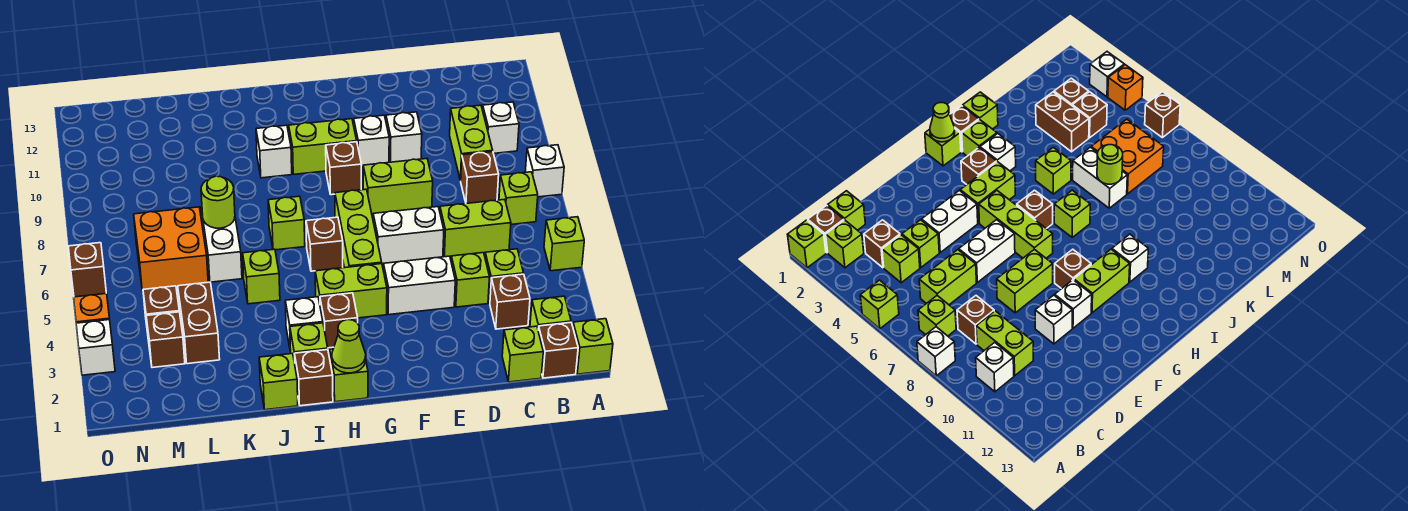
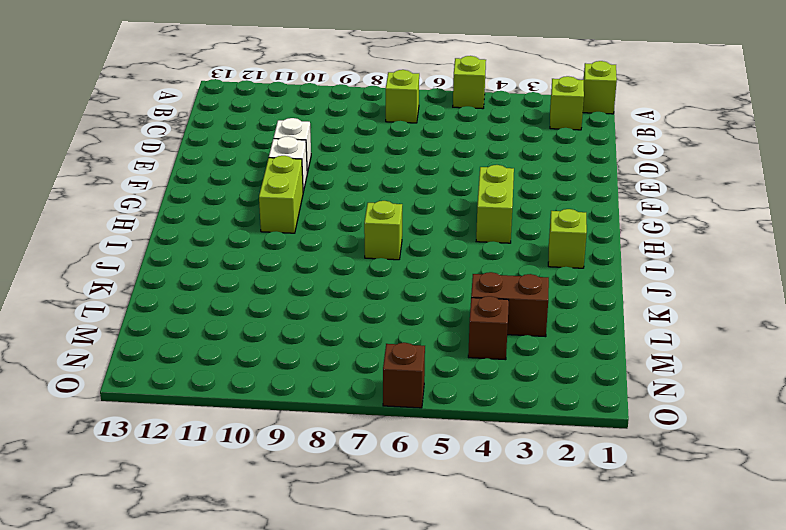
none -> white 1x1 brick [525,145,564,197]
none -> brown 1x1 brick [538,322,578,378]
none -> white 1x1 brick [483,102,519,154]
none -> lime 1x1 brick [502,326,543,382]

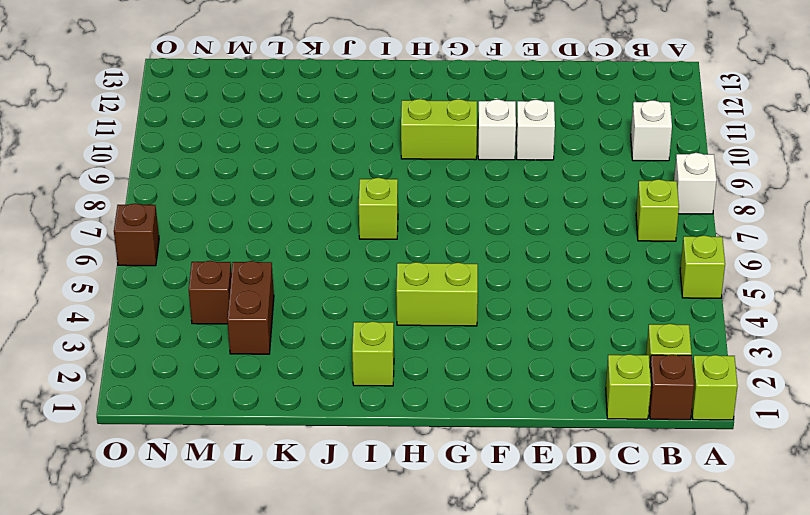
none -> brown 1x1 brick [490,274,530,329]
none -> lime 1x1 brick [485,249,524,303]
none -> lime 1x2 brick [440,199,511,257]
none -> brown 1x1 brick [461,152,499,203]

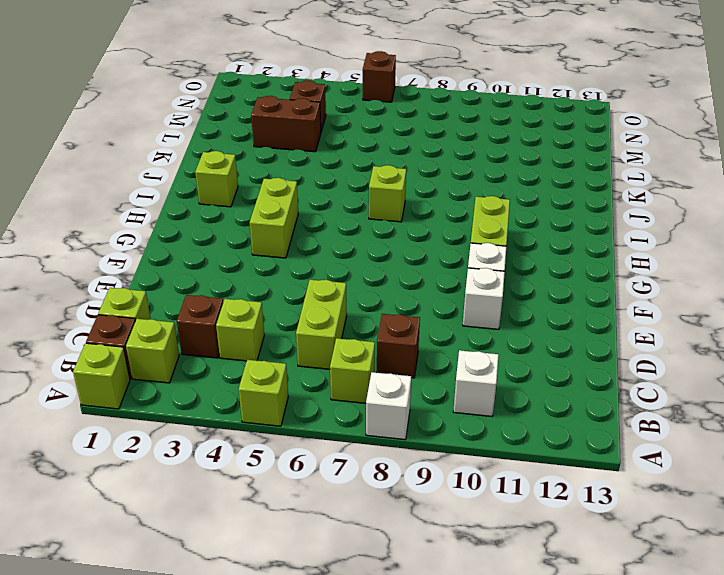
none -> lime 1x2 brick [450,105,493,181]
none -> lime 1x1 brick [451,253,490,307]
none -> white 1x2 brick [383,256,455,315]
none -> white 1x2 brick [373,207,444,264]

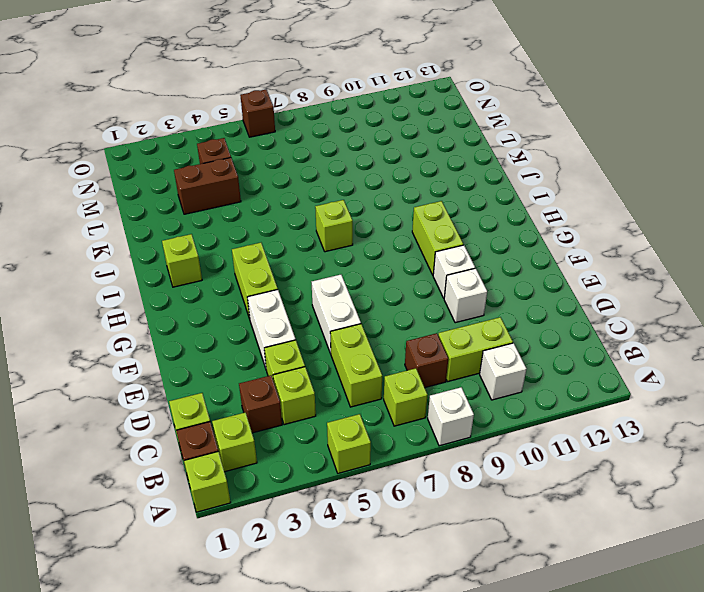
none -> lime 1x2 brick [363,159,433,215]
none -> lime 1x3 brick [335,189,382,268]
none -> brown 1x1 brick [326,142,361,195]
none -> lime 1x1 brick [330,349,368,402]

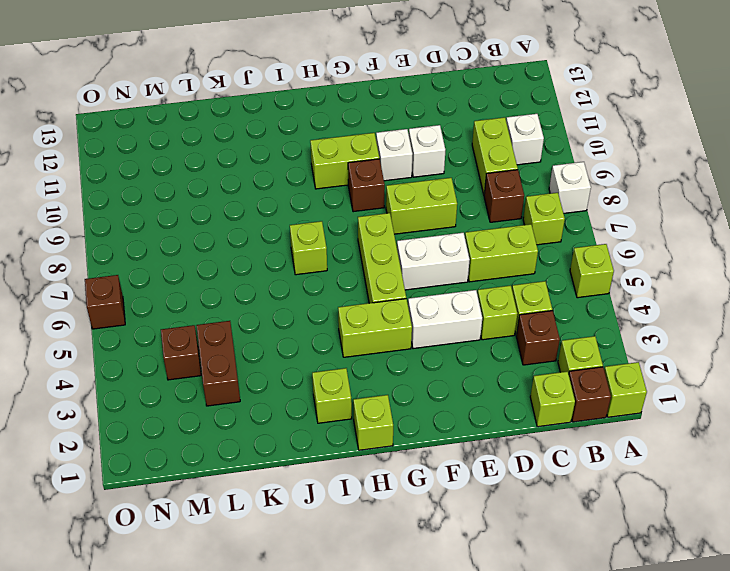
none -> brown 1x1 brick [320,293,358,348]
none -> brown 1x1 brick [306,217,343,271]
none -> brown 1x1 brick [294,350,333,406]
none -> white 1x1 brick [285,297,323,352]

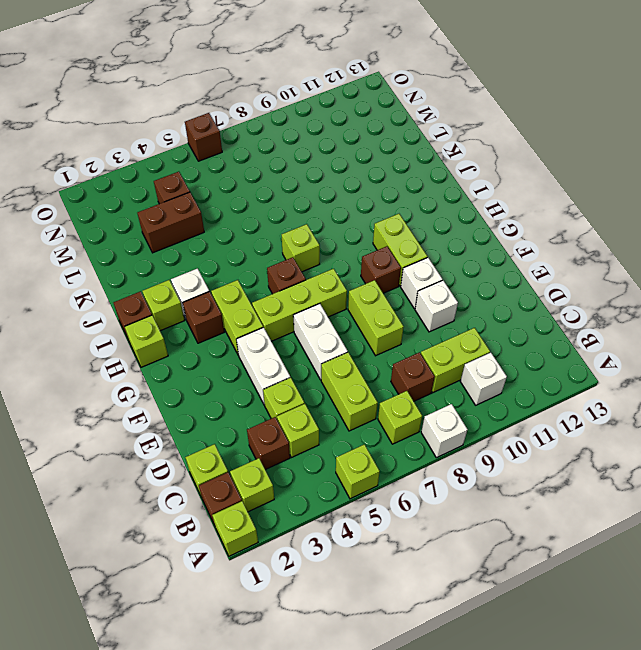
none -> white 1x1 brick [256,125,292,178]
none -> lime 1x1 brick [259,354,298,410]
none -> lime 1x1 brick [243,249,280,304]
none -> white 1x2 brick [201,207,242,282]

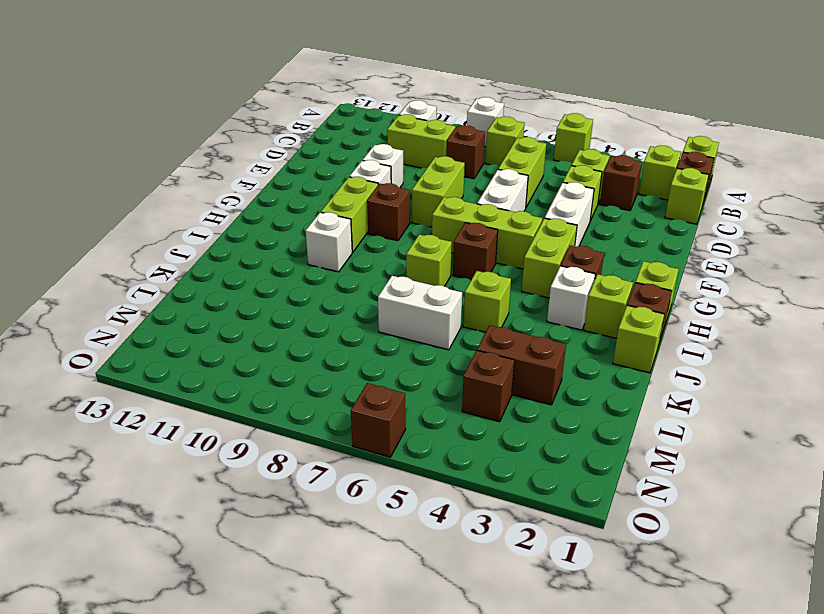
none -> orange 2x2 brick [134,207,208,290]
none -> brown 1x1 brick [146,312,185,368]
none -> white 1x1 brick [76,320,115,375]
none -> orange 1x1 brick [74,293,110,323]

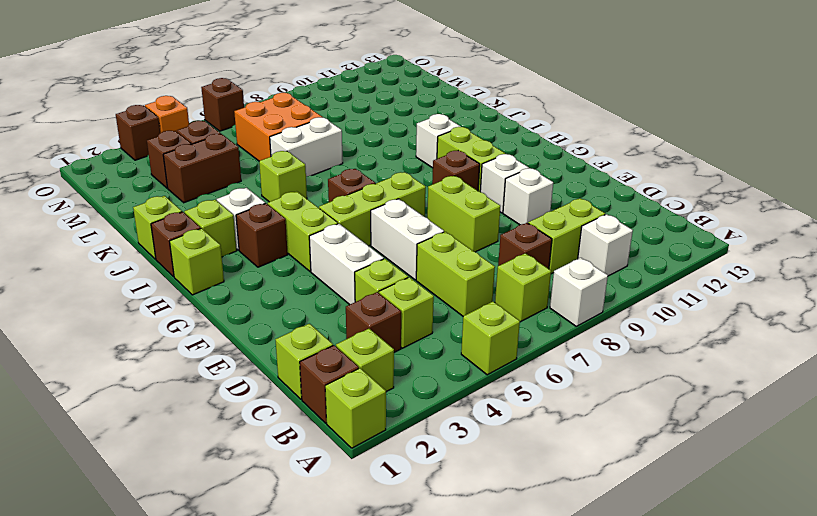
brown 1x1 brick [116,105,160,160] -> white 1x1 brick [76,320,115,375]
none -> lime 1x1 brick [268,196,305,250]
none -> lime 1x1 cone [332,320,366,373]
none -> lime 1x1 round brick [201,176,235,228]

